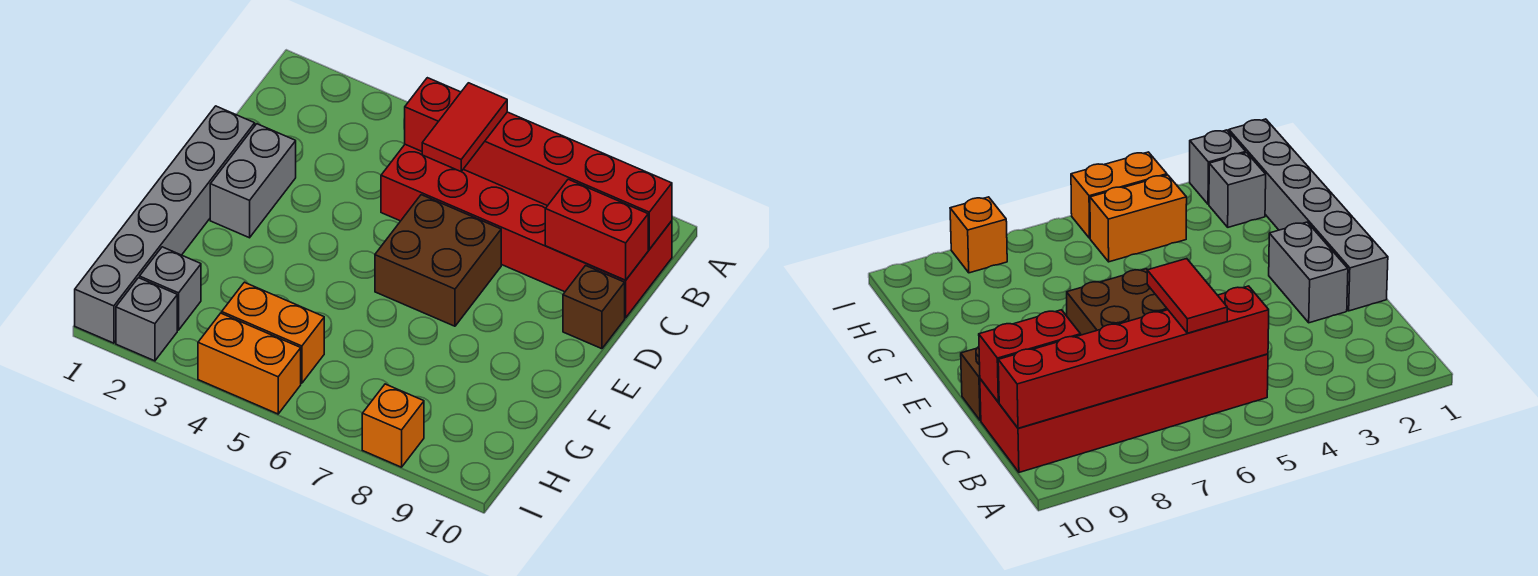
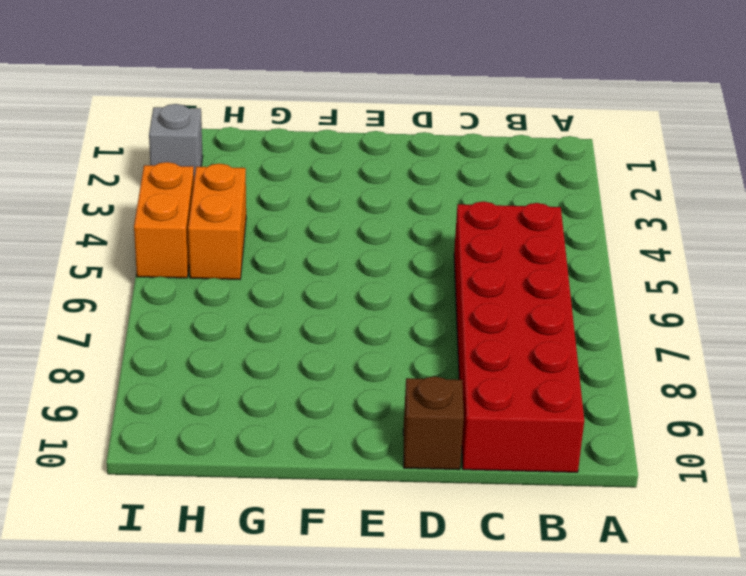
none -> grey 1x6 brick [75,106,255,343]
none -> grey 1x2 brick [210,124,296,238]
none -> brown 2x2 brick [375,195,501,326]

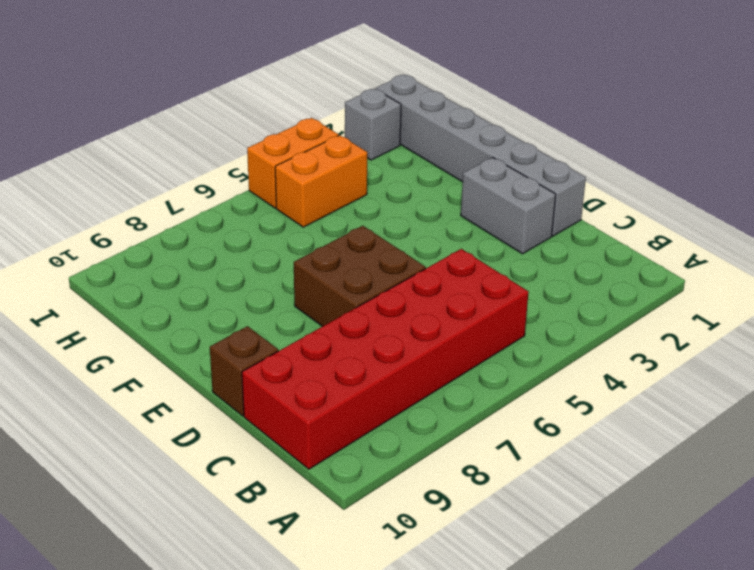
none -> grey 1x1 brick [140,247,201,330]
none -> orange 1x1 brick [362,384,424,467]
none -> red 1x6 brick [405,78,672,249]

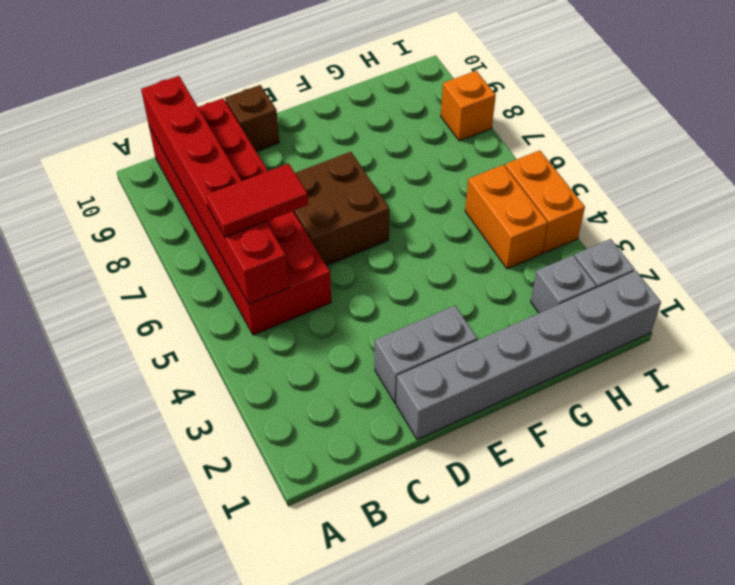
none -> red 1x2 brick [545,179,648,280]

